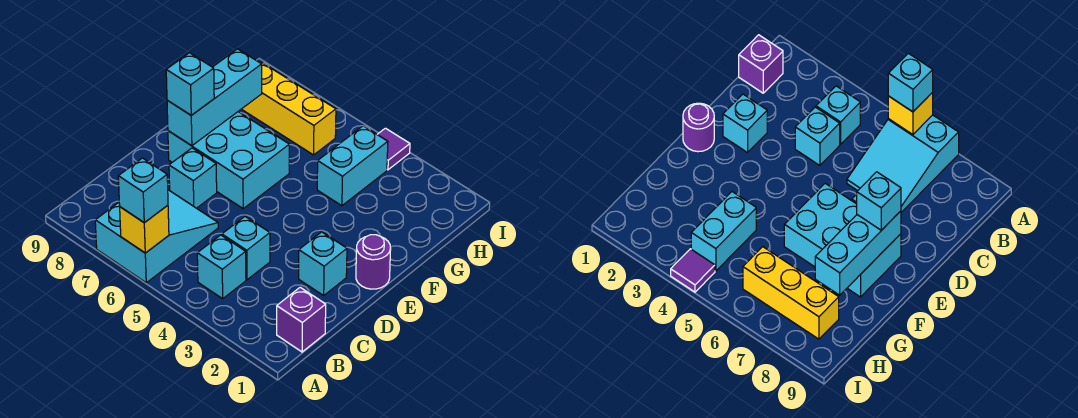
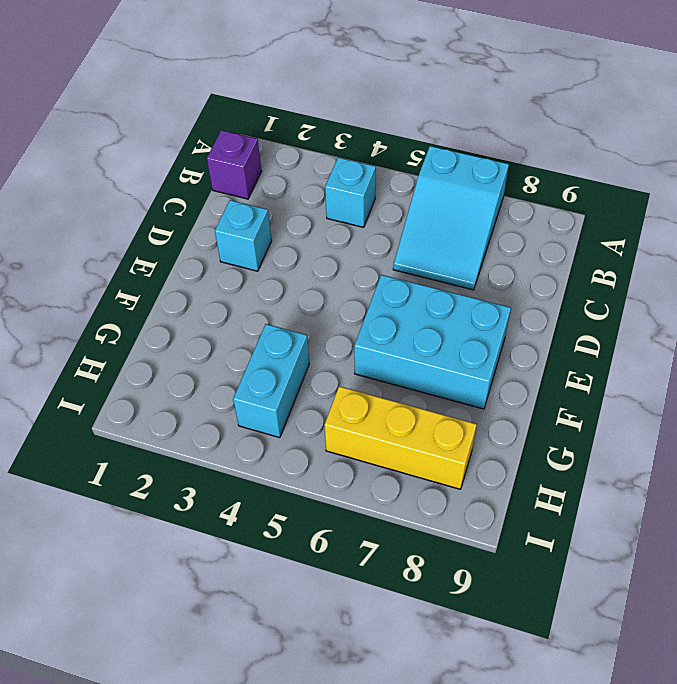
none -> cyan 1x1 brick [222,217,270,280]
none -> cyan 1x1 brick [169,148,217,208]
none -> purple 1x1 round brick [356,235,391,289]

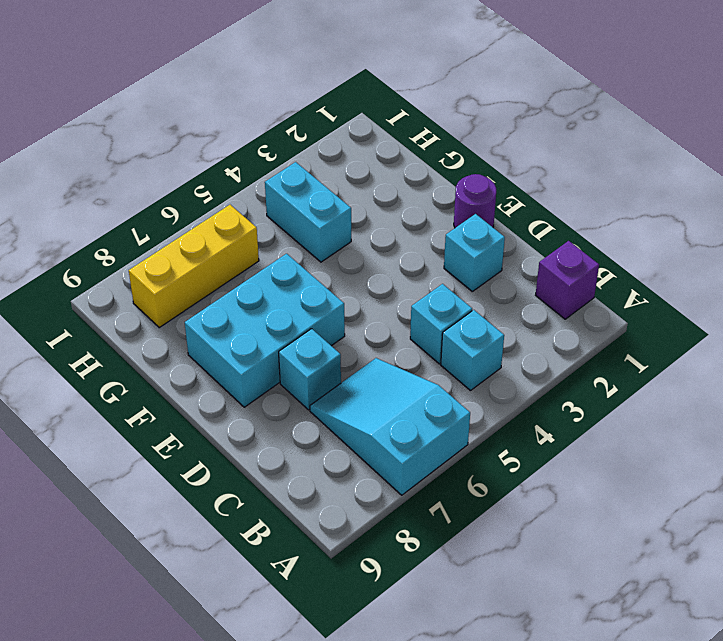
none -> purple 1x1 tile [377,128,410,170]
none -> yellow 1x1 brick [120,205,169,253]
none -> cyan 1x3 brick [167,49,262,146]

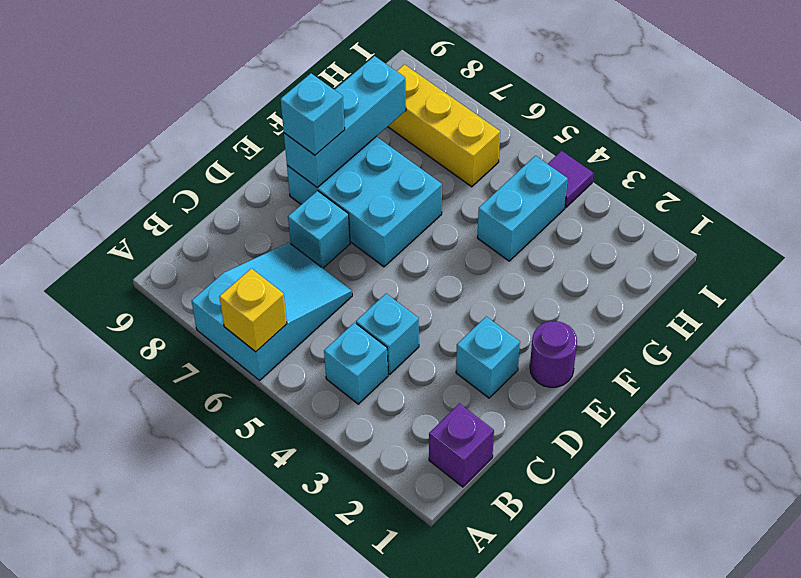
none -> cyan 1x1 brick [118,158,168,223]

